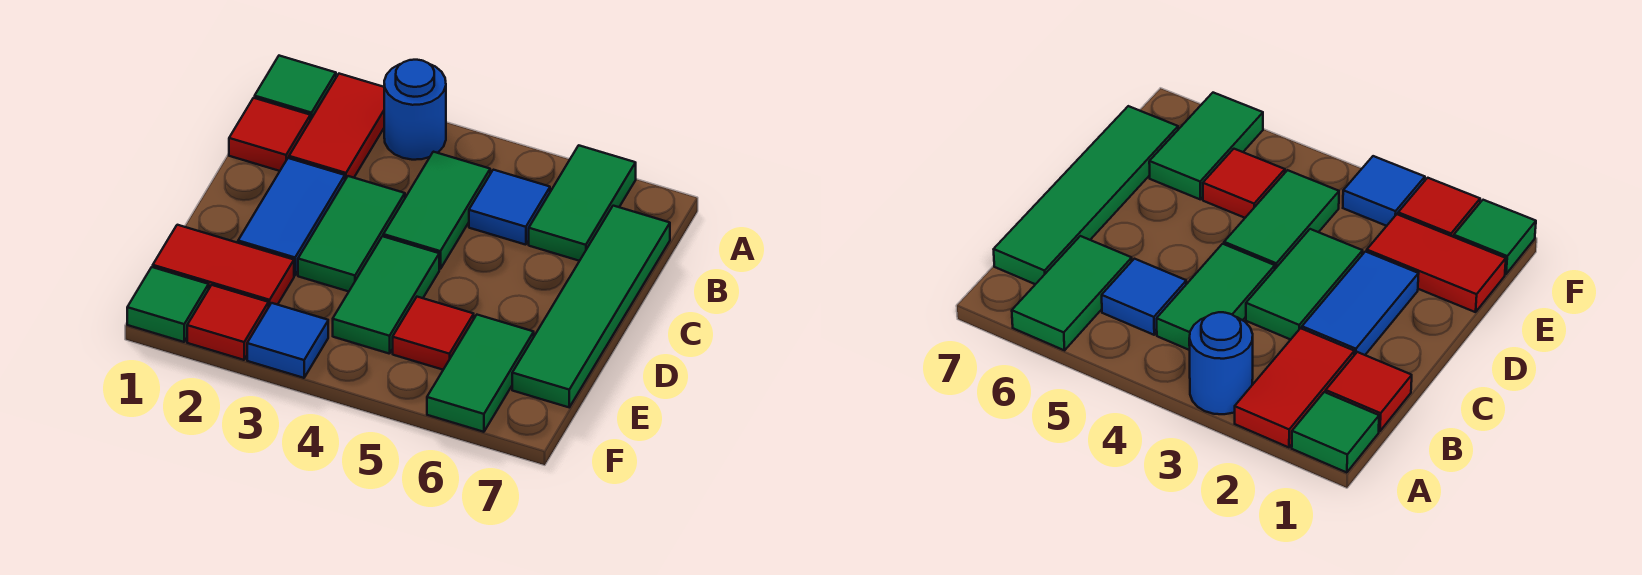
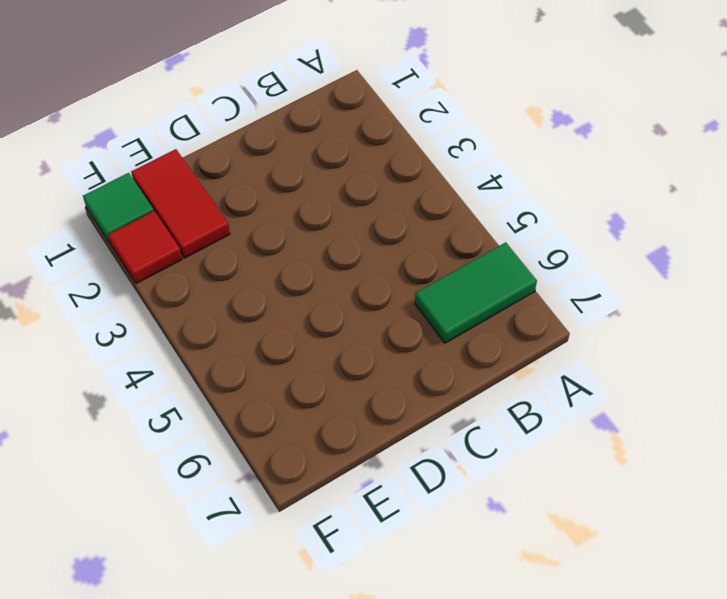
none -> green 1x1 tile [255,56,336,120]
none -> red 1x2 tile [289,74,384,180]
none -> blue 1x1 round brick [384,60,446,160]

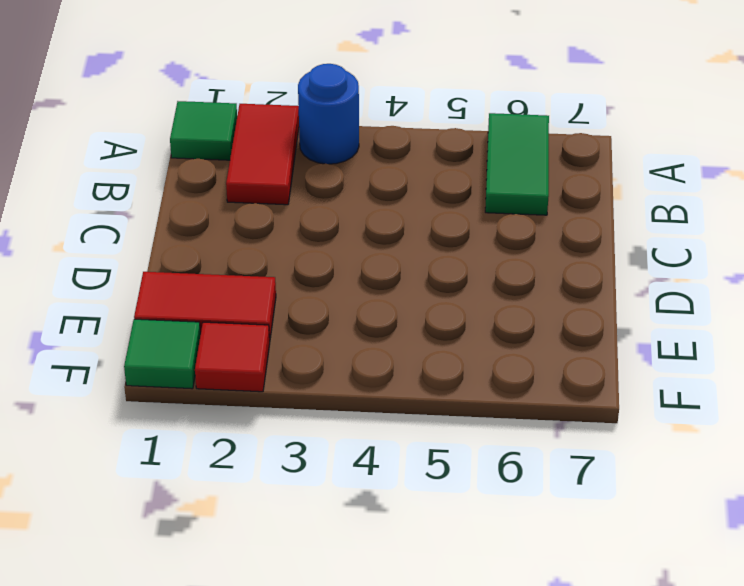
none -> red 1x1 tile [229,98,310,171]
none -> green 1x2 tile [383,152,490,269]
none -> blue 1x1 tile [469,170,550,245]

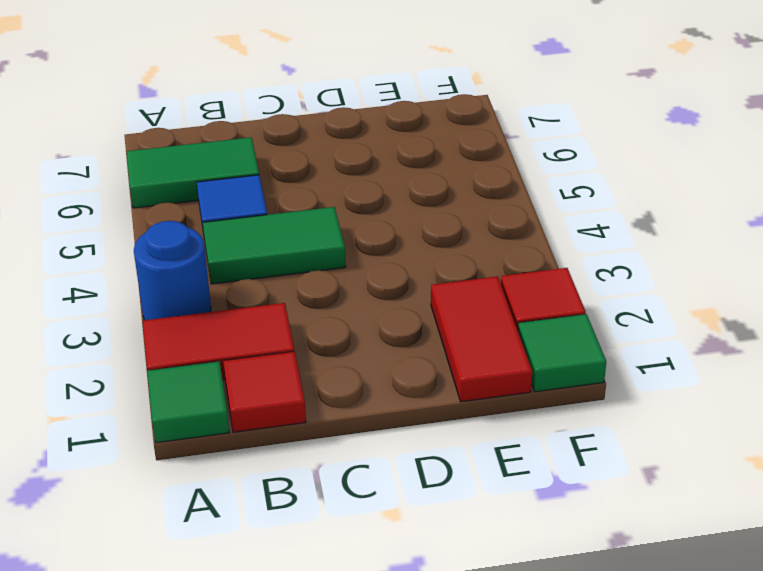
none -> green 1x4 tile [512,206,670,407]
none -> blue 1x2 tile [238,158,345,275]
none -> green 1x2 tile [298,176,405,291]

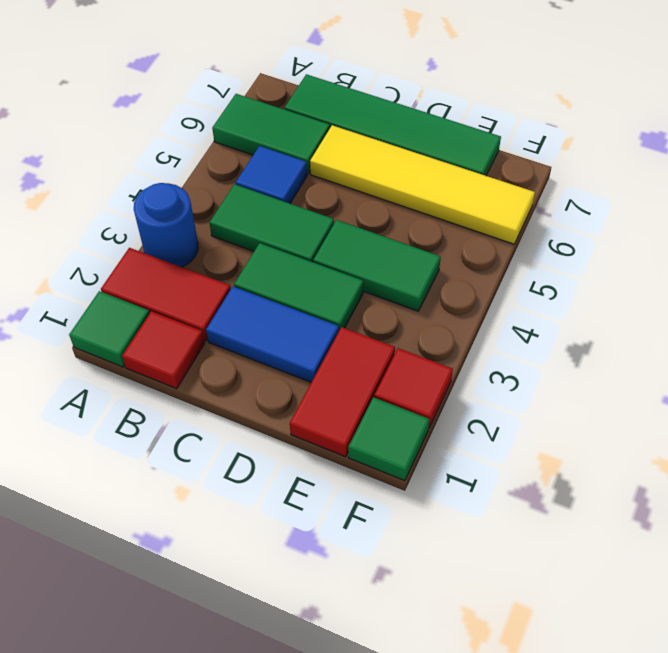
yellow 1x4 tile [310,125,535,244] -> green 1x2 tile [427,315,534,432]
none -> red 1x1 tile [393,297,474,370]
none -> blue 1x1 tile [247,303,328,378]

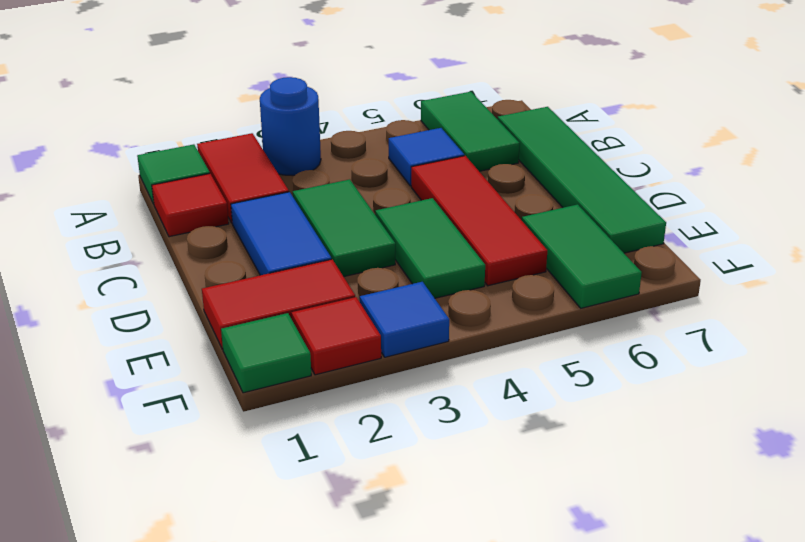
red 1x3 tile [411,156,547,286] -> red 1x1 tile [393,297,474,370]
none -> green 1x2 tile [383,152,490,269]

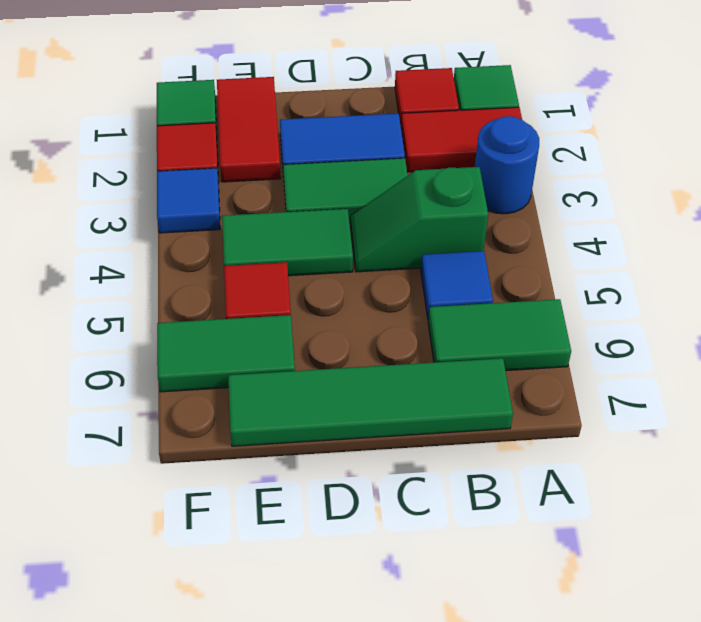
green 1x2 slope [351,167,488,272] -> green 1x2 tile [383,152,490,269]

